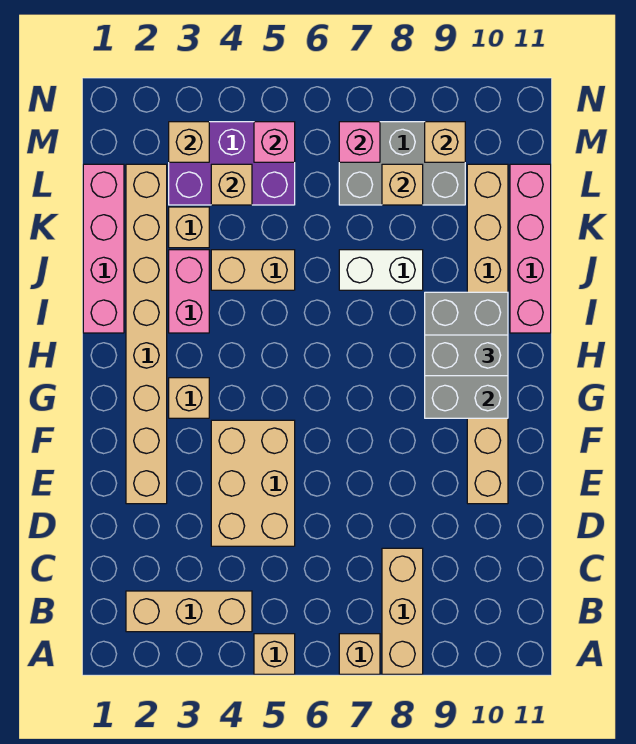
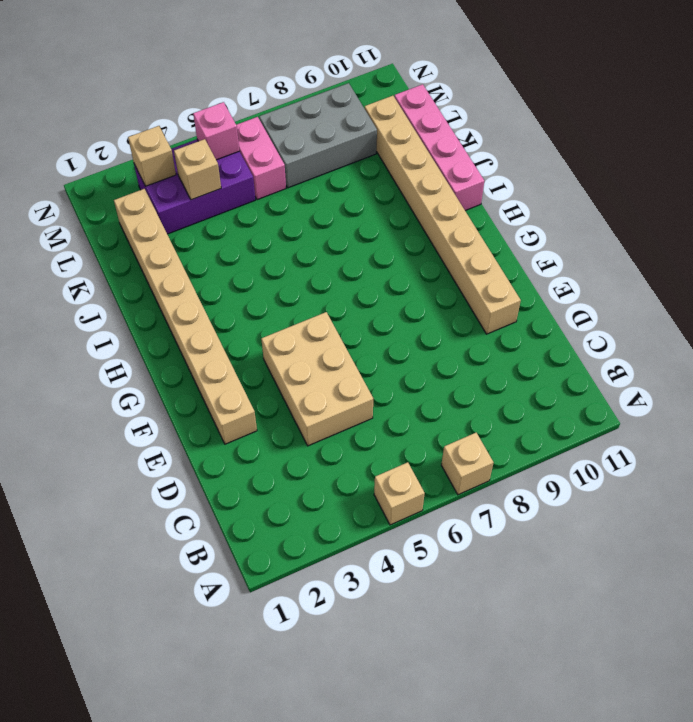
pink 1x2 brick [237,117,286,200] -> pink 1x2 brick moved to [169,250,209,333]
none -> tan 1x3 brick [382,548,423,674]
none -> tan 1x3 brick [126,591,252,632]
none -> tan 1x1 brick [169,378,209,418]

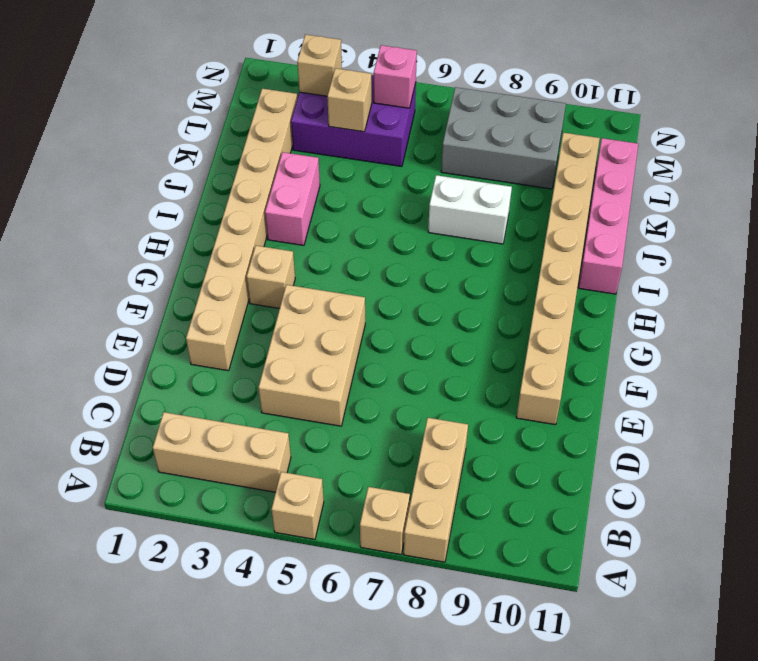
none -> pink 1x4 brick [83,164,124,333]
none -> tan 1x2 brick [211,250,295,290]
none -> tan 1x1 brick [169,207,209,248]

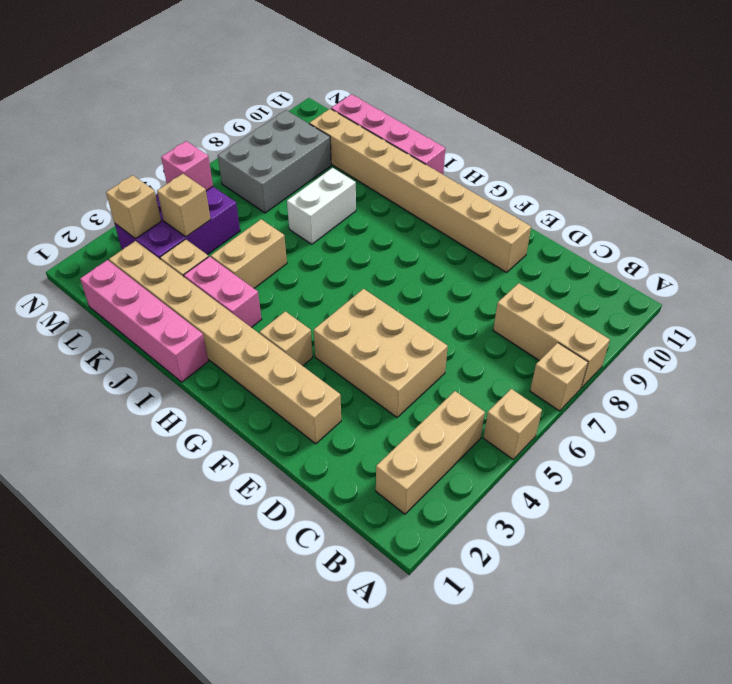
none -> grey 2x3 brick [425,292,508,418]
none -> tan 1x1 brick [382,164,423,205]
none -> pink 1x1 brick [339,122,380,162]

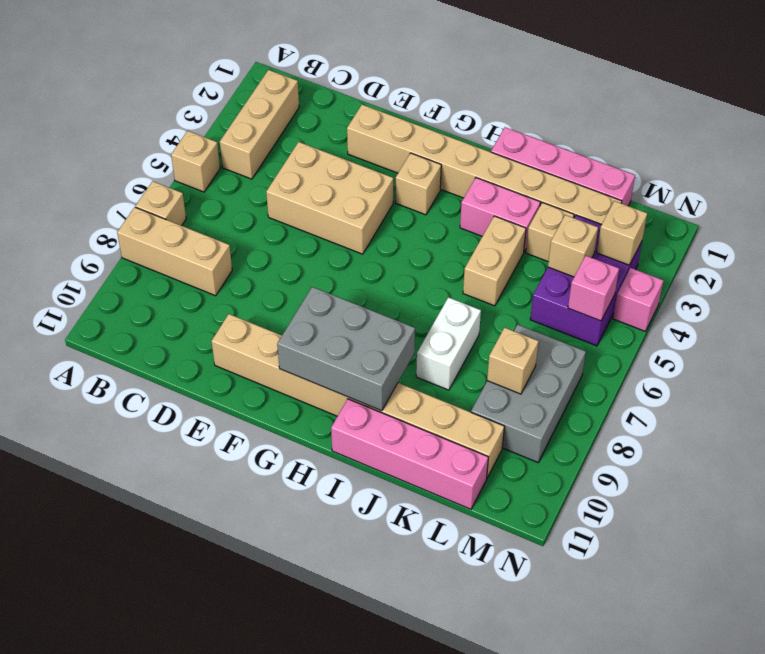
pink 1x1 brick [613,268,663,331] -> pink 1x1 brick moved to [339,122,380,162]
none -> tan 1x1 brick [425,122,465,162]
none -> grey 1x2 brick [425,335,508,376]

